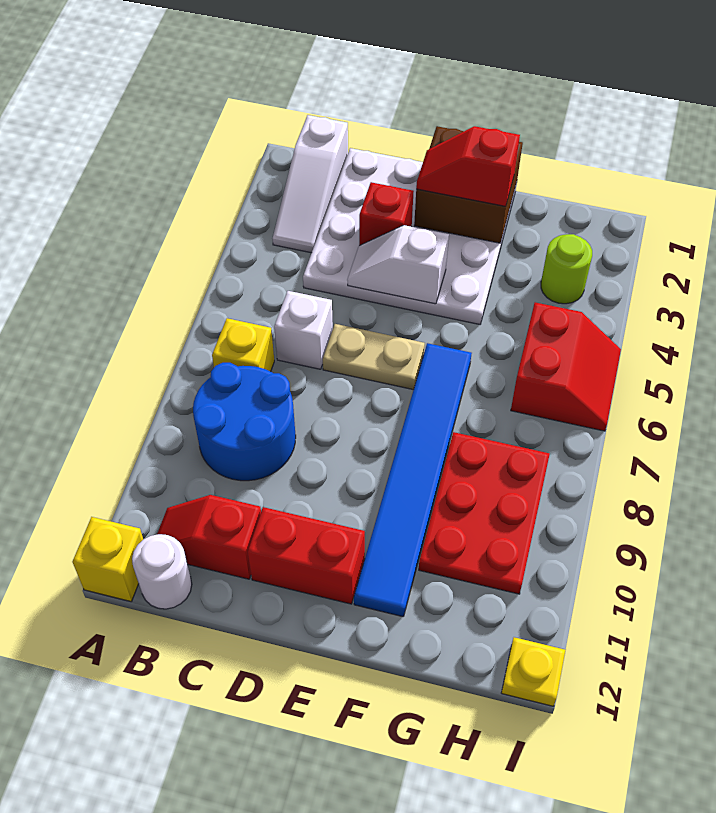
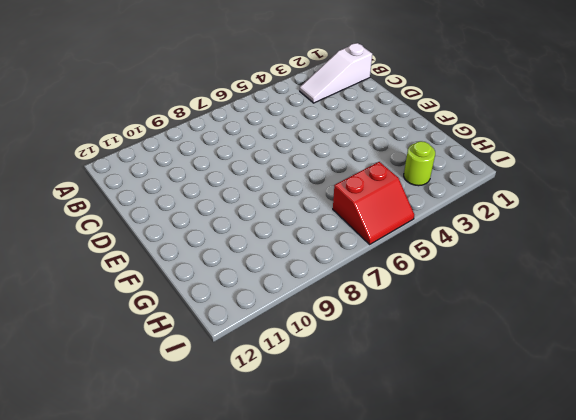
none -> yellow 1x1 brick [72,517,143,601]
none -> yellow 1x1 brick [212,318,274,372]
none -> blue 2x2 round brick [193,363,296,481]

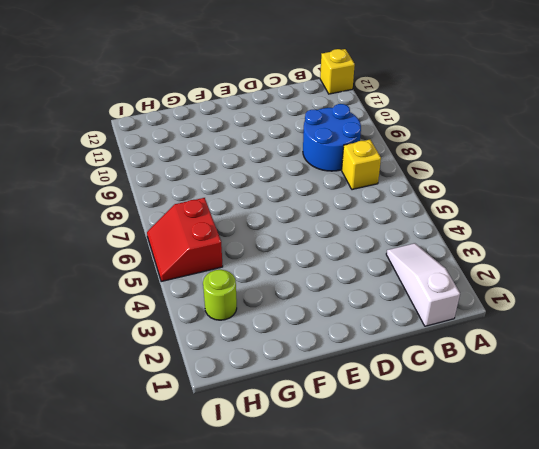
none -> red 1x2 slope [157,495,261,579]
none -> white 1x1 round brick [132,534,192,609]
none -> white 4x4 plate [303,148,517,324]

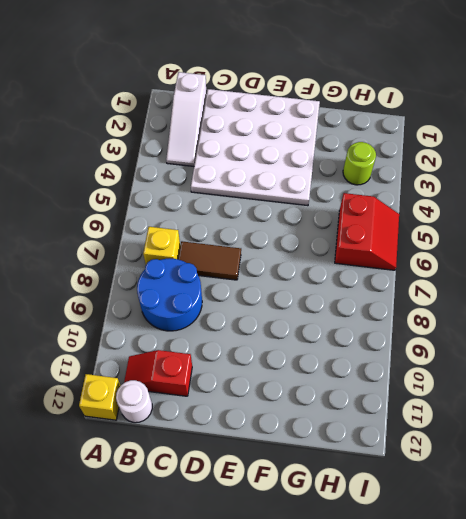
brown 1x2 tile [178,241,241,280] -> none
none -> white 1x1 brick [274,291,333,369]
none -> tan 1x2 plate [323,324,425,390]
none -> red 1x2 brick [248,507,365,604]

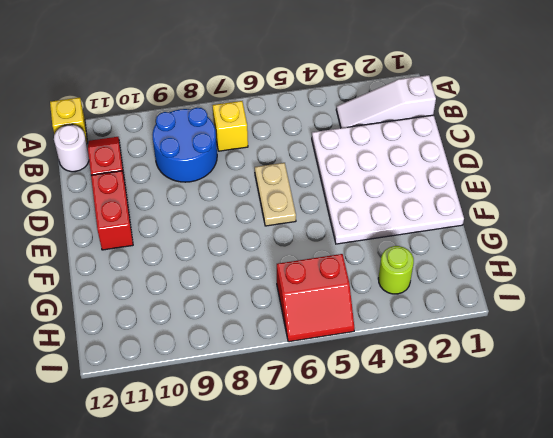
none -> white 1x1 brick [274,291,333,369]
none -> blue 1x6 tile [354,343,472,617]
none -> red 2x3 plate [419,432,550,594]

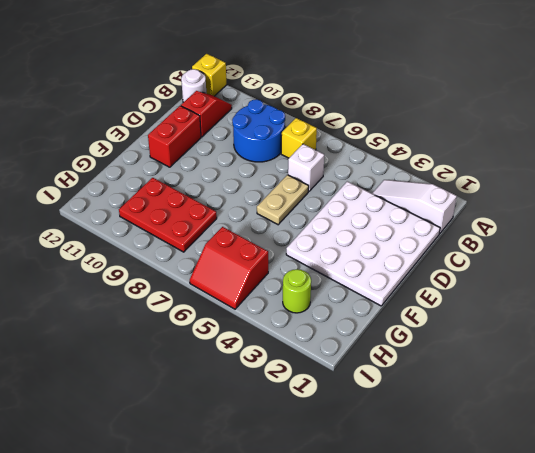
none -> blue 1x6 tile [354,343,472,617]
none -> yellow 1x1 plate [501,637,565,706]
none -> red 1x1 brick [359,182,414,246]

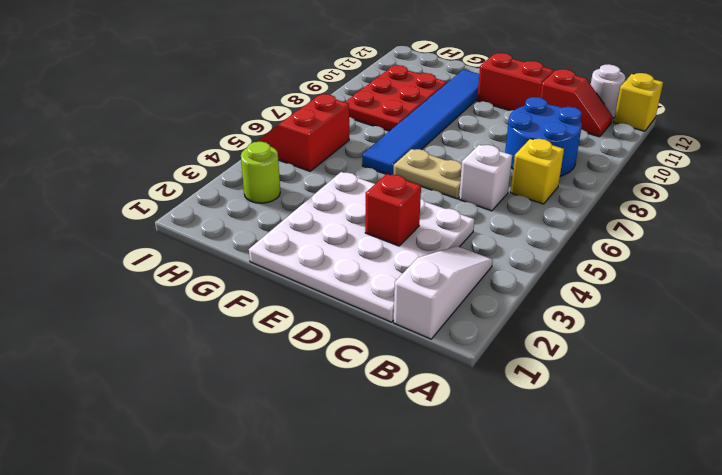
none -> yellow 1x1 plate [501,637,565,706]
none -> white 1x2 slope [347,225,449,304]
none -> brown 2x2 brick [414,126,523,243]

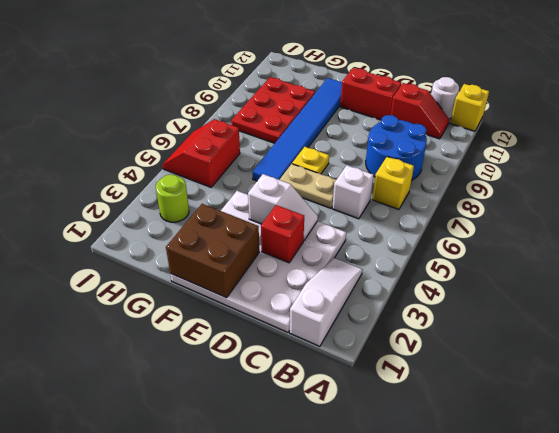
yellow 1x1 plate [292,147,329,174] -> yellow 1x1 plate moved to [501,637,565,706]
none -> red 1x2 slope [416,126,520,206]

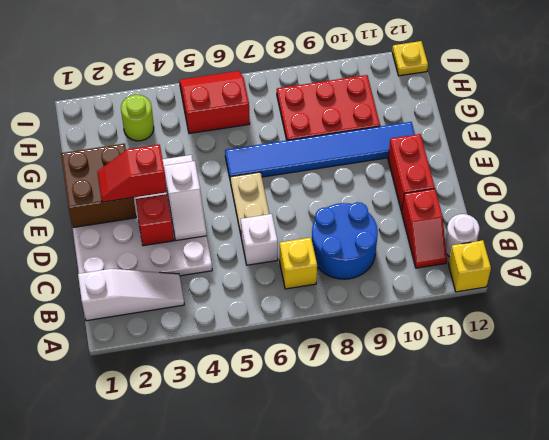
red 1x2 slope [97,144,167,202] -> red 1x2 slope turned to [416,126,520,206]

